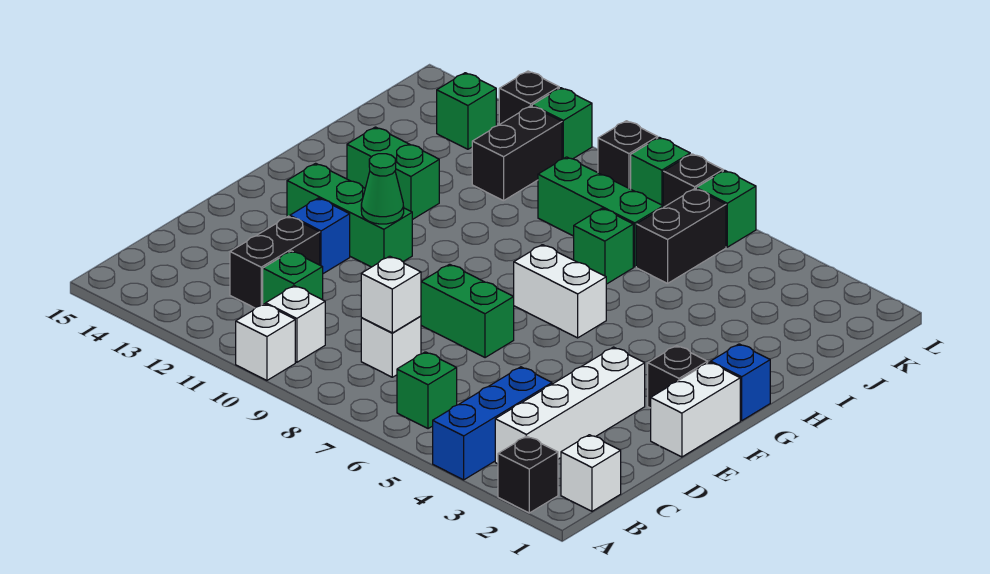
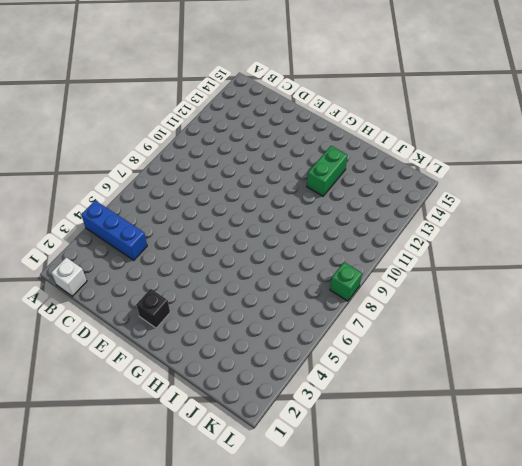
none -> black 1x1 brick [498,436,558,513]
none -> white 1x1 brick [236,304,295,380]
none -> white 1x4 brick [495,347,645,464]
none -> green 1x1 brick [397,352,457,429]

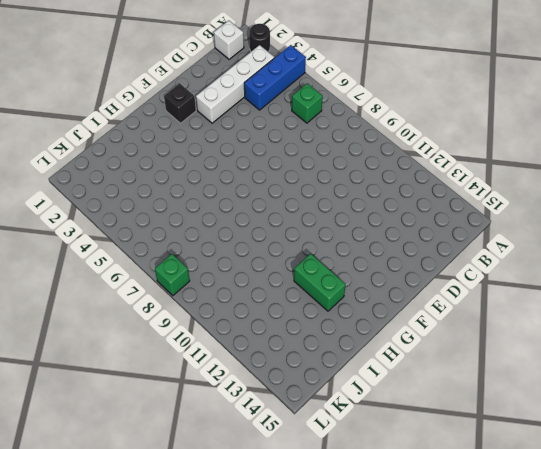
black 1x1 round brick [249,24,270,52] -> black 1x1 brick [498,436,558,513]
none -> white 1x1 brick [236,304,295,380]
none -> white 1x1 brick [266,286,325,362]
none -> white 1x1 brick [361,316,421,377]
none -> green 1x1 brick [263,251,323,304]

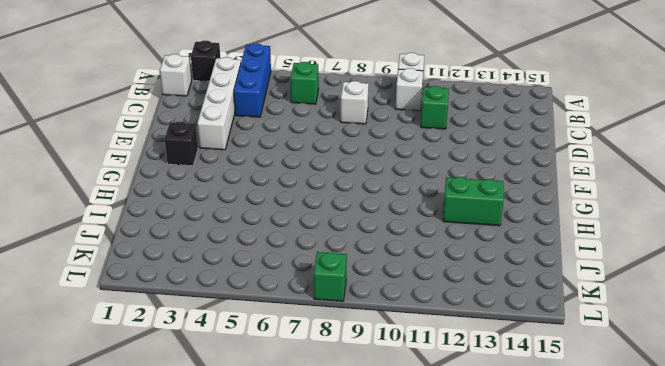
none -> black 1x2 brick [230,216,320,308]
none -> white 1x2 brick [651,362,740,457]
none -> green 1x2 brick [421,264,514,358]
none -> blue 1x1 brick [290,198,350,274]

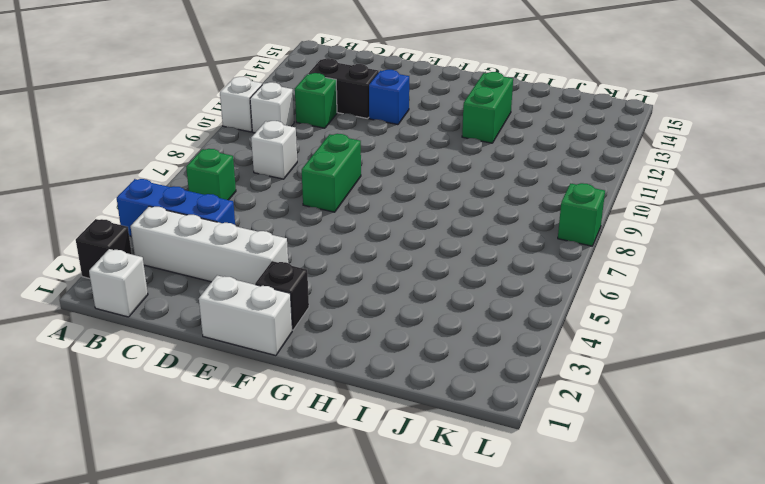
none -> green 1x3 brick [287,163,412,267]
none -> blue 1x1 brick [711,344,770,421]
none -> white 1x2 brick [514,245,606,338]
none -> green 1x1 brick [574,208,633,284]

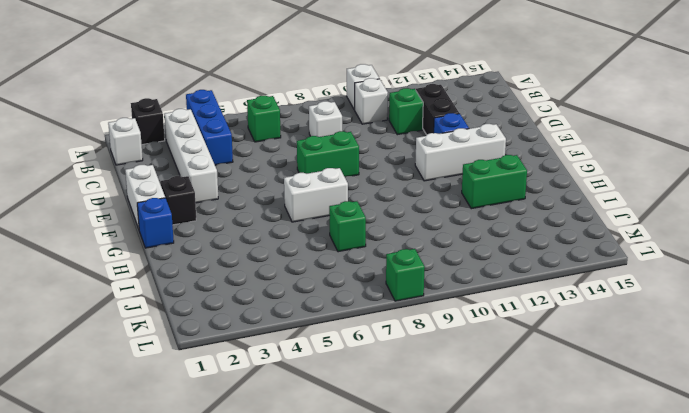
white 1x3 brick [415,124,506,181] -> green 1x3 brick [287,163,412,267]
none -> black 1x2 brick [636,189,726,283]
none -> green 1x3 brick [538,157,663,267]
none -> black 1x2 brick [472,106,562,201]
none -> green 1x1 brick [437,73,496,149]

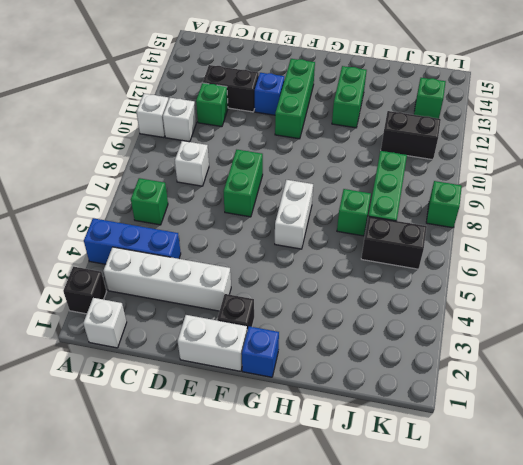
none -> green 1x1 brick [696,170,756,247]
none -> black 1x1 brick [663,154,723,207]
none -> black 1x1 brick [598,121,658,189]
none -> green 1x1 brick [532,88,592,159]

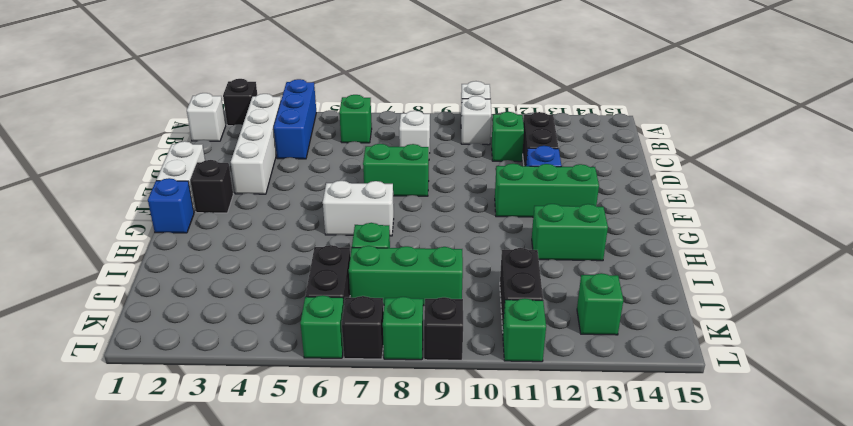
none -> black 1x1 brick [499,71,559,125]
none -> white 1x1 brick [361,256,421,333]
none -> green 1x1 cone [361,154,404,224]

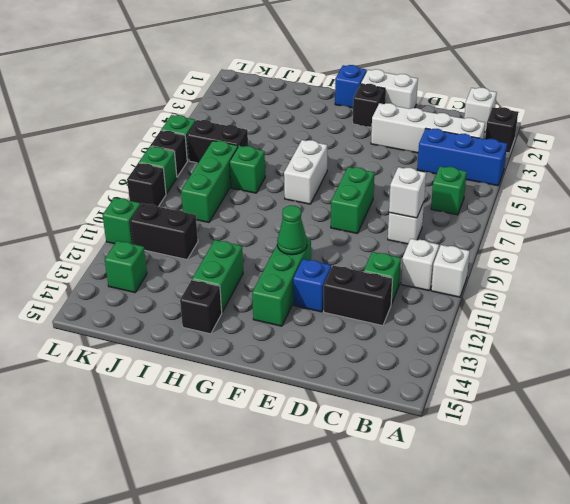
black 1x1 brick [180,280,222,334] -> black 1x1 brick moved to [499,71,559,125]

